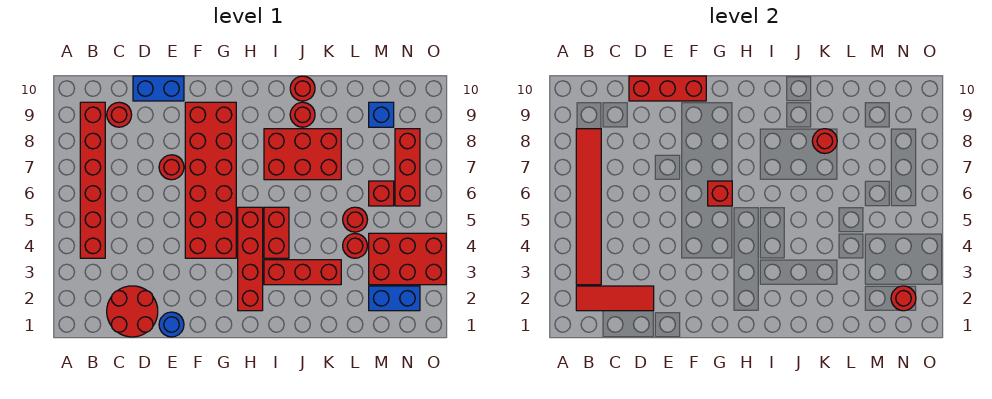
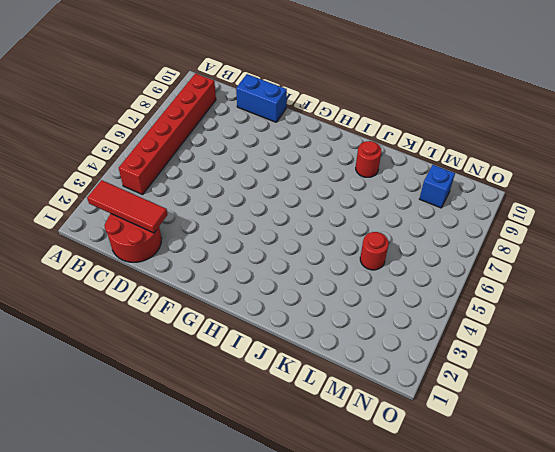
none -> red 1x1 round brick [107,102,132,127]
none -> blue 1x1 round brick [159,312,184,337]
none -> red 1x1 round brick [159,155,184,180]

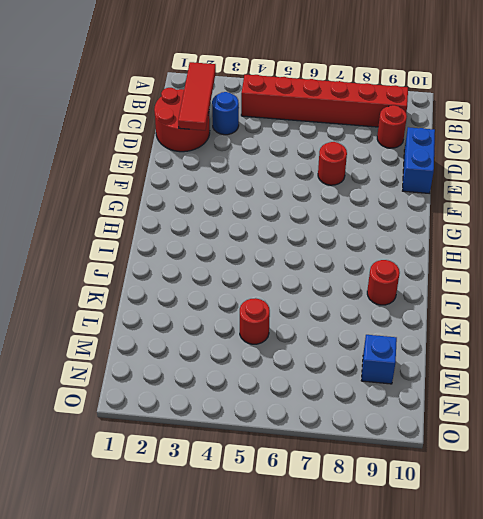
blue 1x1 round brick [212,92,239,135] -> blue 1x1 round brick moved to [159,312,184,337]
none -> red 2x6 brick [185,102,236,258]
none -> red 1x4 brick [238,207,263,311]
none -> red 1x3 brick [264,260,341,285]

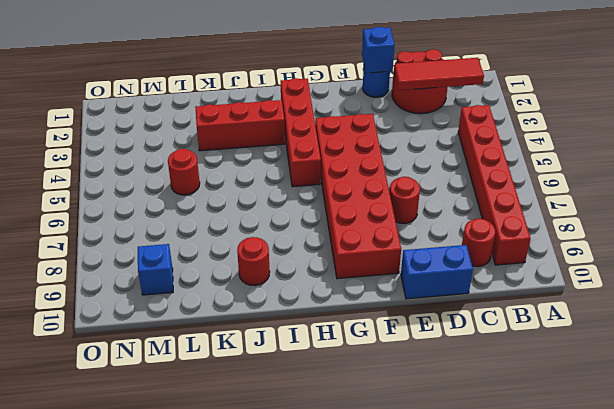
blue 1x1 brick [362,27,395,73] -> none
none -> red 1x2 brick [264,207,289,258]
none -> red 2x3 brick [264,129,341,180]
none -> red 1x1 round brick [290,76,315,101]

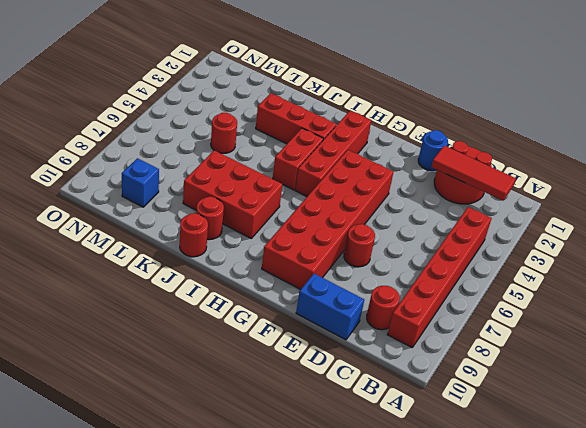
none -> red 1x1 round brick [343,234,367,258]
none -> blue 1x2 brick [369,286,420,311]
none -> red 2x3 brick [369,233,446,285]

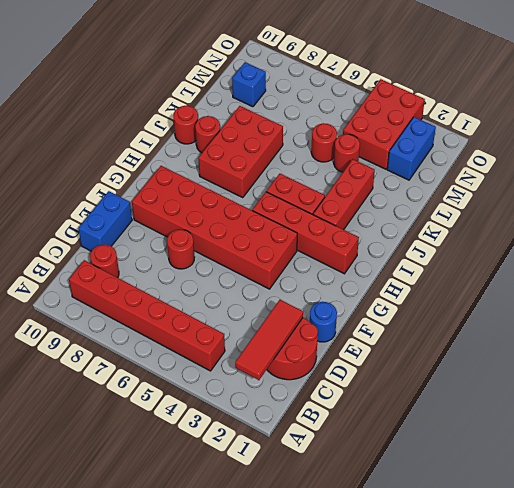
none -> red 1x1 brick [369,181,394,206]
none -> red 1x3 brick [395,129,420,206]
none -> red 1x6 tile [576,129,601,285]

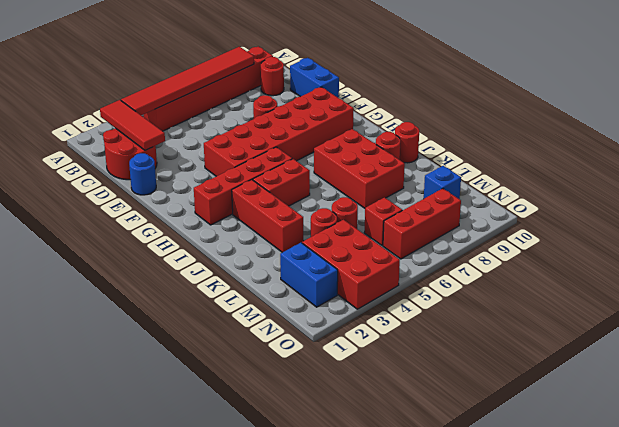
none -> red 1x3 brick [629,76,706,101]
none -> red 1x1 brick [708,181,732,206]
none -> red 1x1 round brick [812,129,837,153]

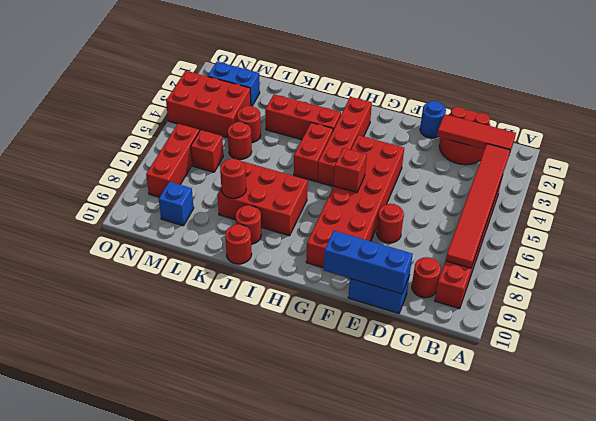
blue 1x3 brick [324,231,413,294] -> red 1x3 brick [629,76,706,101]
none -> red 1x1 round brick [891,286,916,311]

